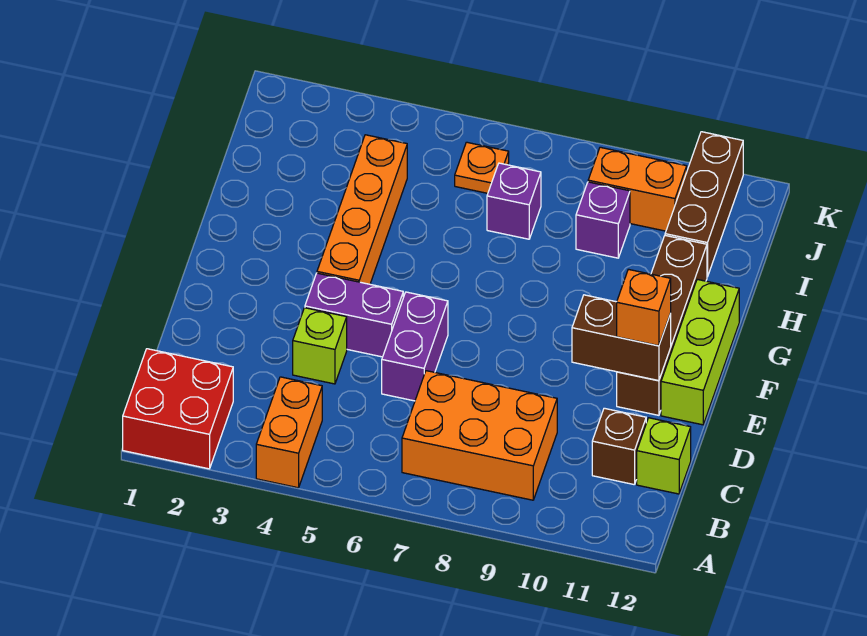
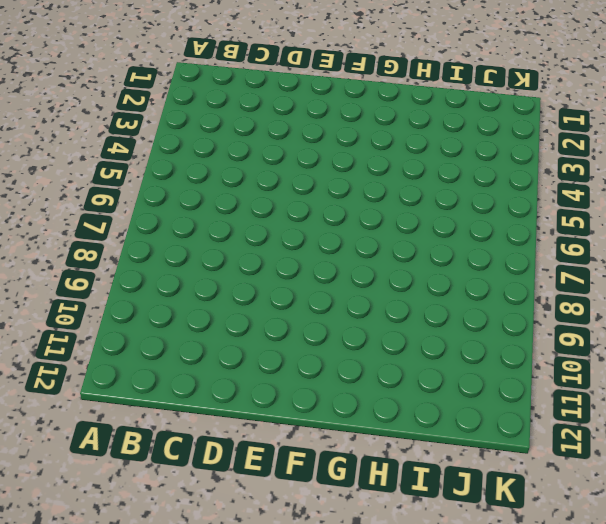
none -> red 2x2 brick [123,349,233,469]
none -> orange 1x2 brick [256,377,322,488]
none -> orange 2x3 brick [402,371,557,500]

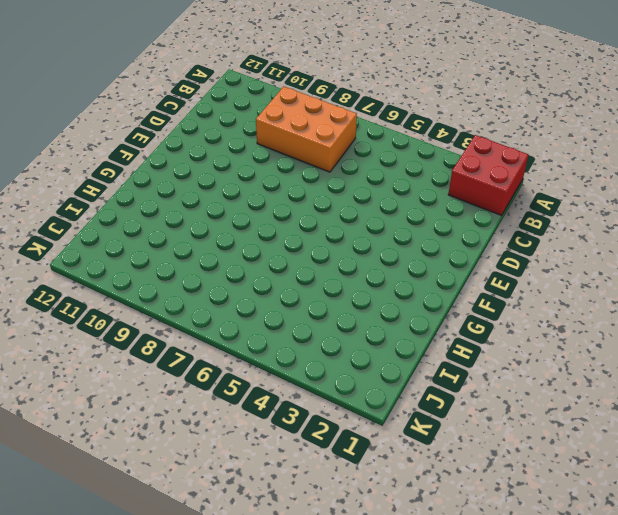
none -> orange 1x2 brick [256,377,322,488]
none -> brown 1x1 brick [592,408,646,485]
none -> lime 1x1 brick [637,418,691,494]

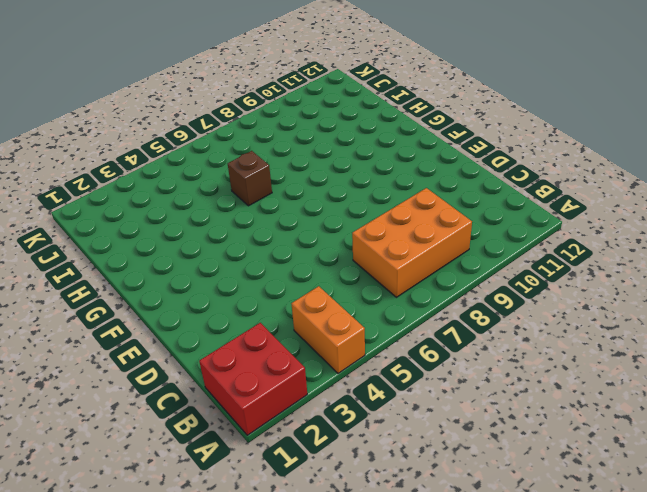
brown 1x1 brick [228,151,272,206] -> brown 1x1 brick moved to [592,408,646,485]
none -> lime 1x1 brick [637,418,691,494]
none -> lime 1x1 brick [293,308,347,384]
none -> purple 1x2 brick [382,292,448,401]

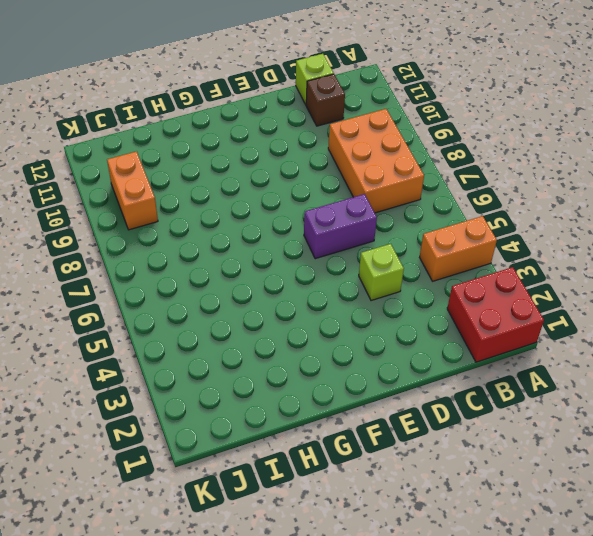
none -> purple 1x2 brick [305,273,403,357]
none -> brown 1x4 brick [617,236,707,415]
none -> lime 1x3 brick [661,279,739,425]

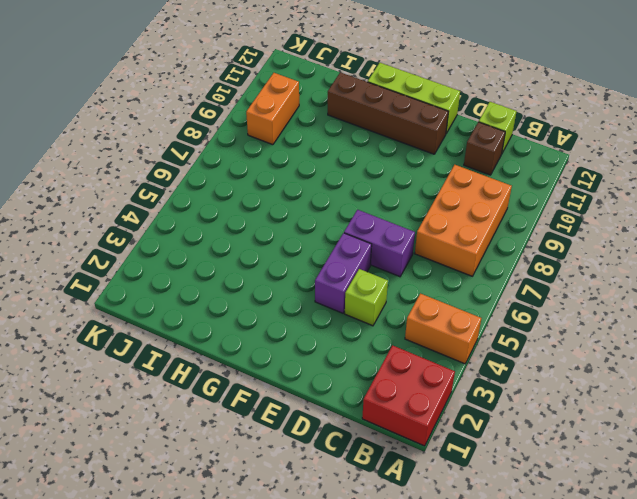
none -> orange 1x4 brick [317,135,407,284]
none -> purple 1x1 brick [487,163,541,239]
none -> purple 1x1 brick [576,182,630,258]

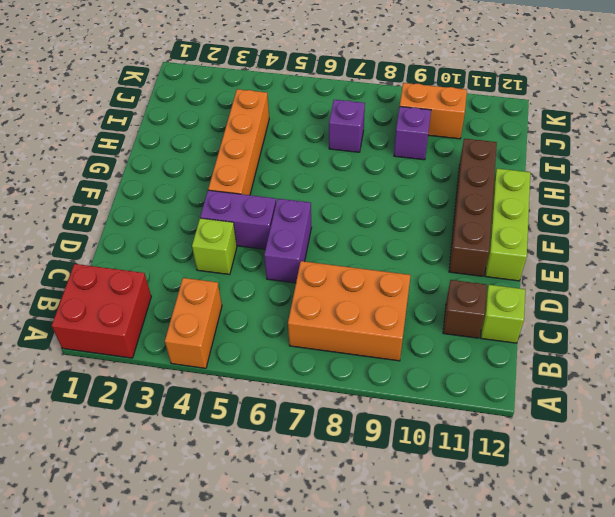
none -> brown 1x3 brick [665,132,743,277]
none -> orange 1x1 plate [455,142,509,193]
none -> brown 1x2 brick [572,295,671,381]

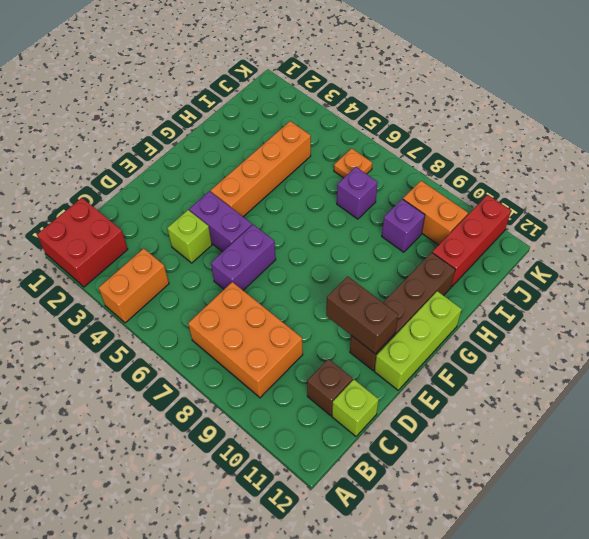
red 1x3 brick [432,195,511,287] -> brown 1x3 brick [665,132,743,277]
none -> orange 1x1 brick [617,269,671,346]

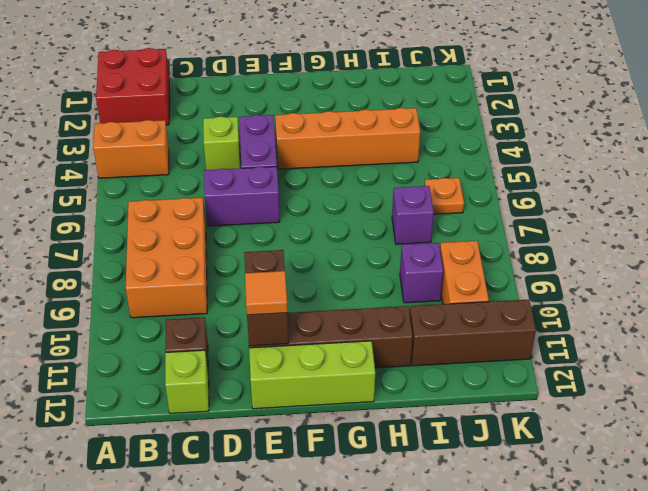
orange 1x1 tile [245,271,288,315] -> orange 1x1 brick [617,269,671,346]

